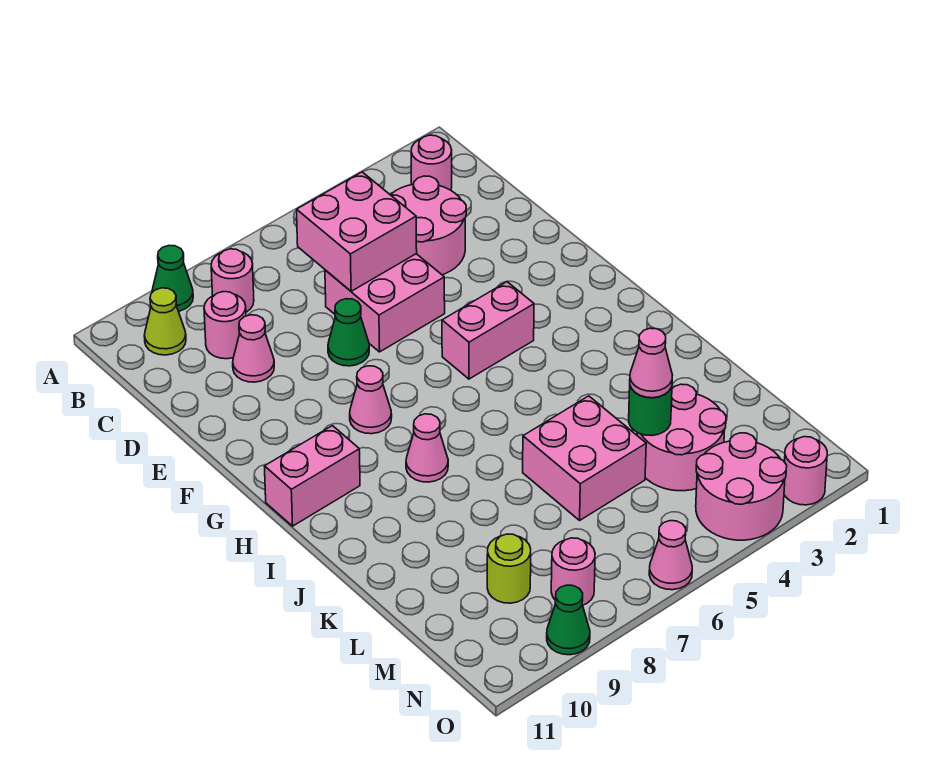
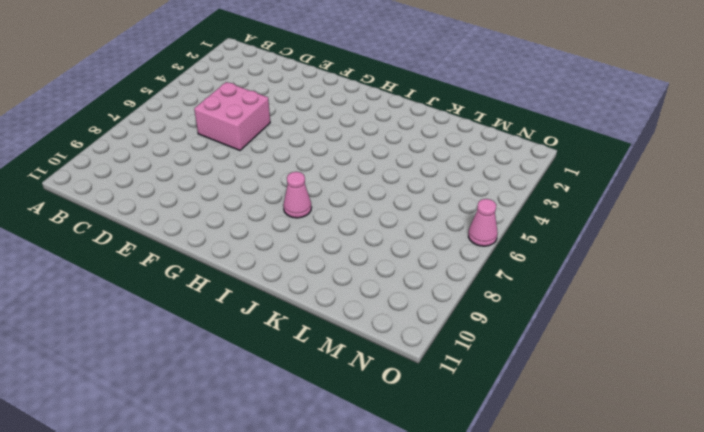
none -> green 1x1 cone [152,246,193,311]
none -> pink 1x1 round brick [411,135,452,190]
none -> pink 1x1 round brick [211,249,254,312]

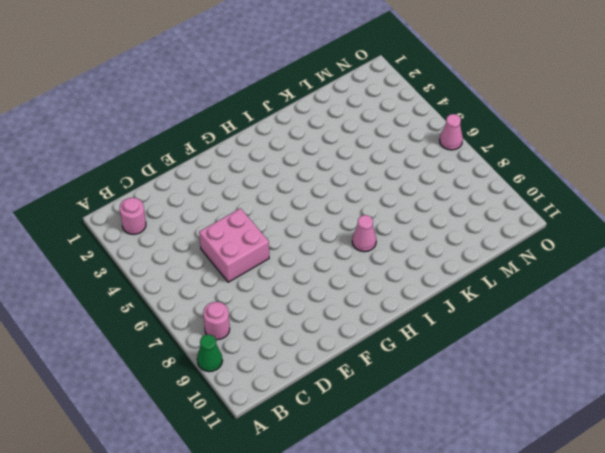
none -> lime 1x1 cone [144,288,186,355]
none -> pink 2x2 round brick [391,176,466,275]
none -> pink 1x1 round brick [204,292,246,359]

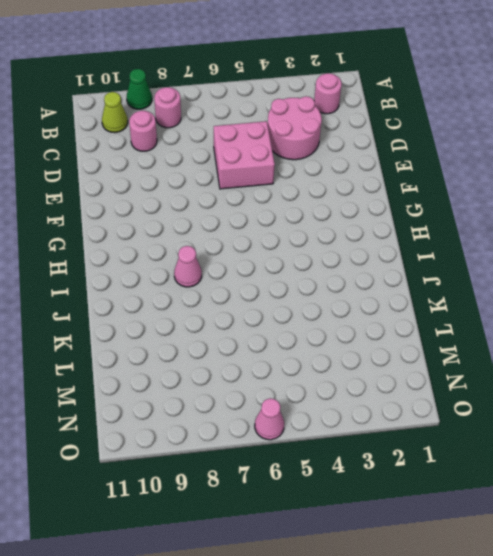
none -> pink 1x1 cone [233,315,274,382]
none -> green 1x1 cone [328,299,369,366]
none -> pink 1x2 brick [442,282,534,379]

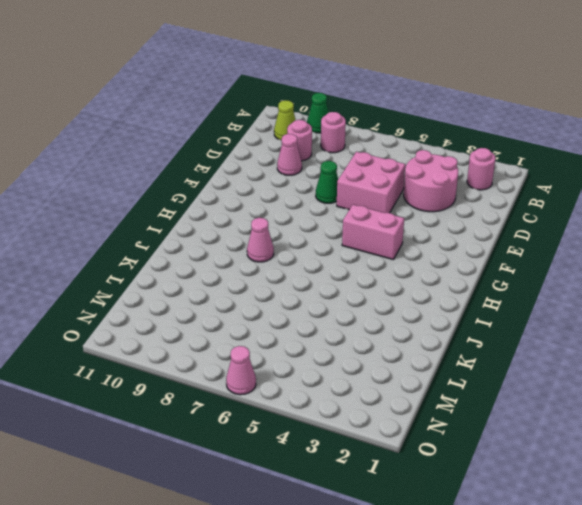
none -> pink 1x1 cone [350,366,392,434]
none -> pink 1x2 brick [264,426,360,526]
none -> pink 2x2 brick [523,396,646,520]

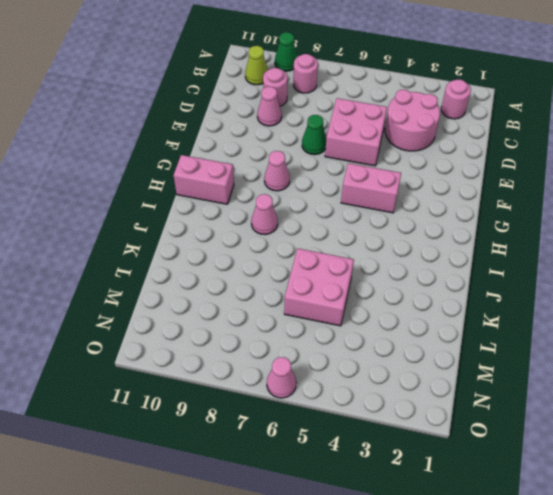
none -> pink 2x2 round brick [637,384,726,491]
none -> lime 1x1 round brick [487,534,531,603]
none -> pink 2x2 round brick [696,433,787,540]

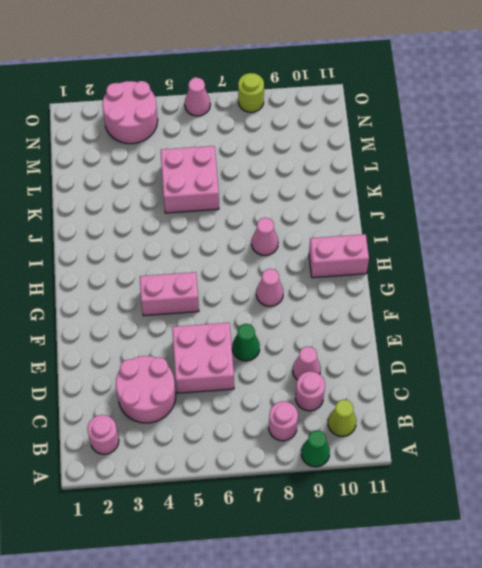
lime 1x1 round brick [238,73,264,112] -> lime 1x1 round brick moved to [487,534,531,603]
none -> pink 2x2 round brick [637,384,726,491]
none -> pink 1x1 round brick [551,538,595,605]
none -> pink 1x1 round brick [784,437,827,505]

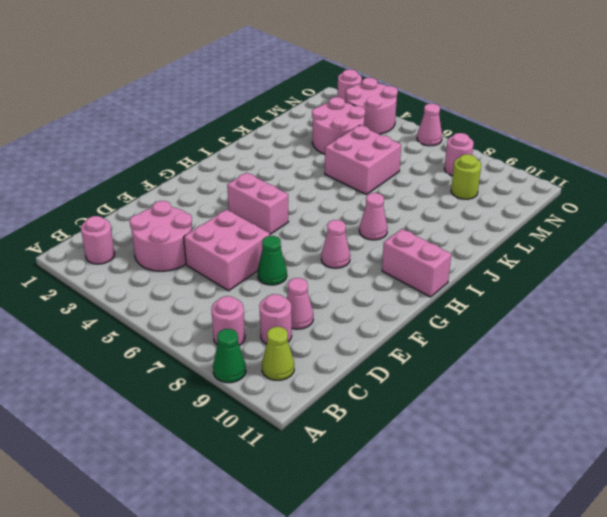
none -> green 1x1 cone [547,585,590,655]
none -> pink 2x2 brick [297,172,417,291]
none -> green 1x1 round brick [629,386,672,436]

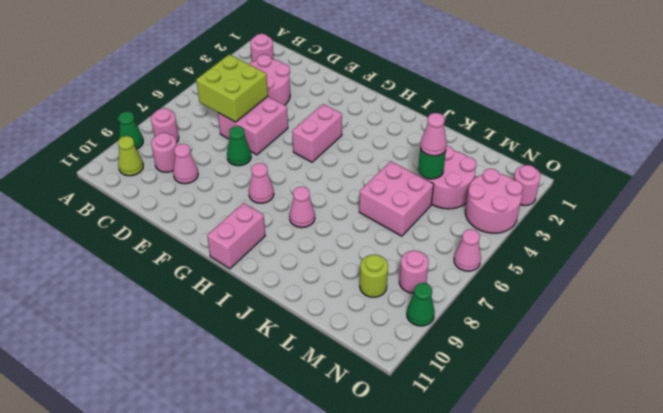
lime 2x2 brick [196,54,268,122] -> pink 2x2 brick [297,172,417,291]

